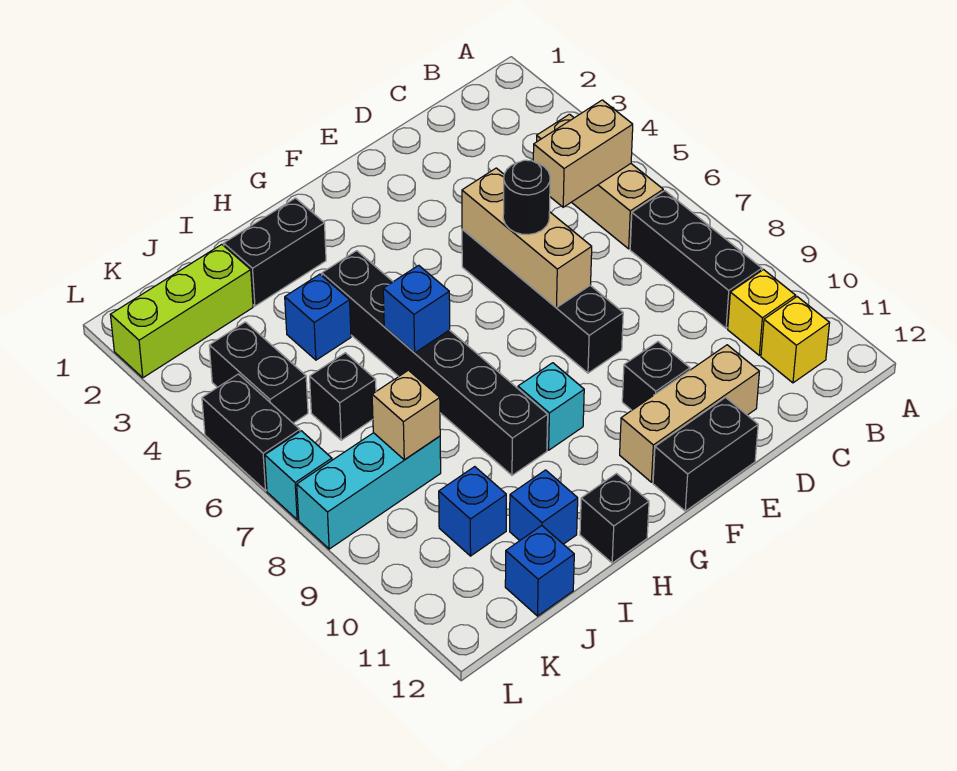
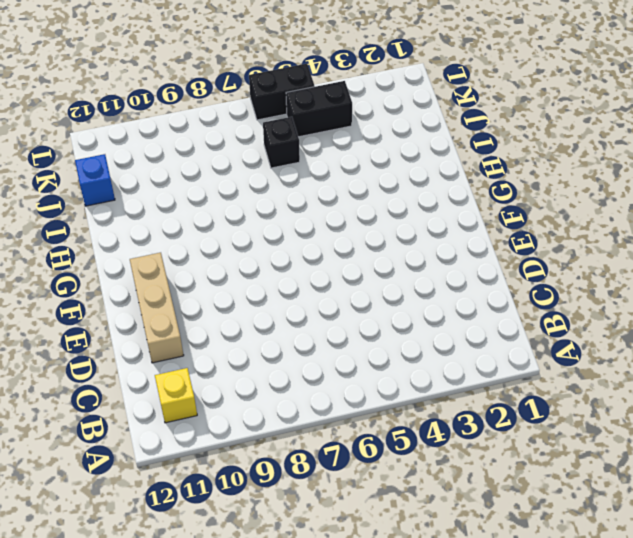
none -> tan 1x3 brick [537,114,663,249]
none -> black 1x3 brick [630,191,762,328]
none -> yellow 1x1 brick [728,270,796,355]

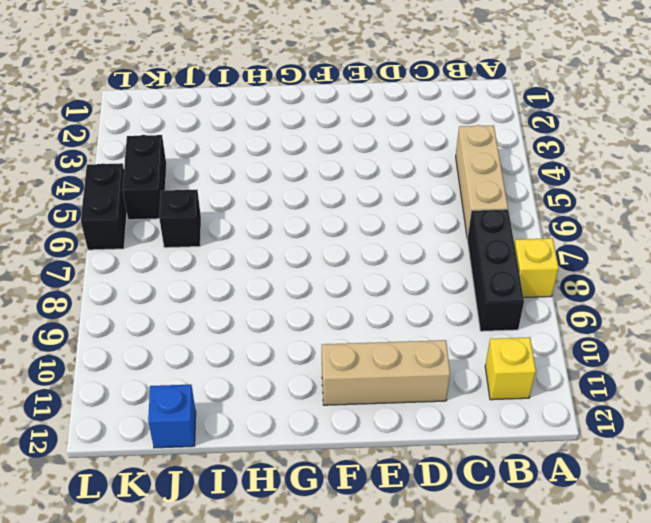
yellow 1x1 brick [514,238,559,298] -> yellow 1x1 brick moved to [728,270,796,355]
none -> black 1x4 brick [462,229,623,373]
none -> black 1x1 brick [622,342,690,410]
none -> black 1x2 brick [653,398,758,511]

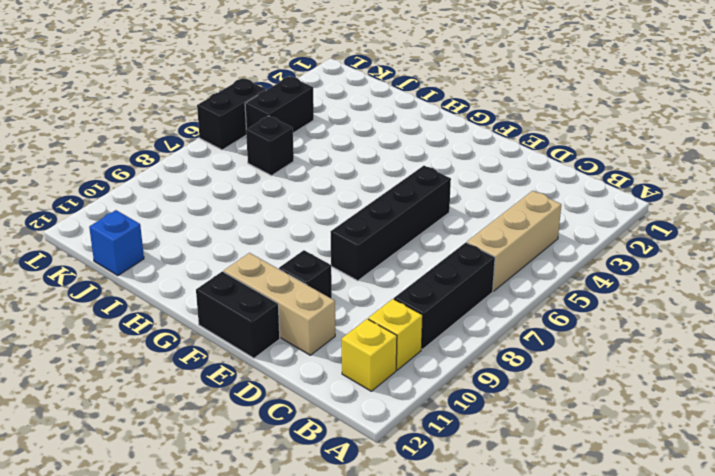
none -> cyan 1x1 brick [518,363,584,450]
none -> black 1x2 brick [224,198,326,306]
none -> black 1x6 brick [322,251,548,475]

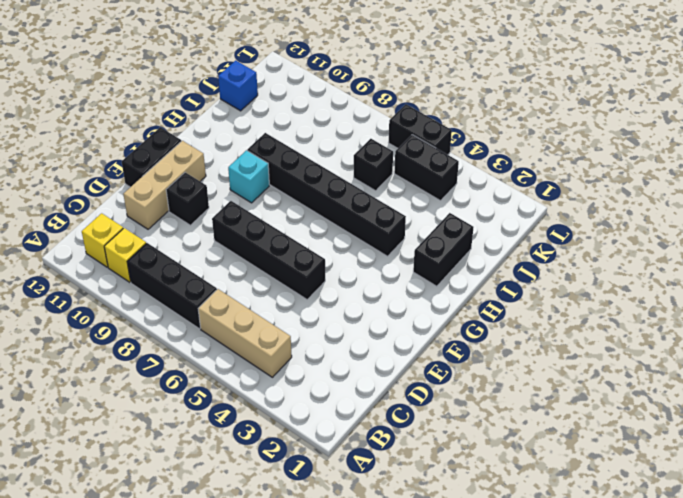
none -> black 1x1 brick [580,474,649,563]
none -> blue 1x1 brick [285,274,351,360]
none -> blue 1x1 brick [510,470,578,544]

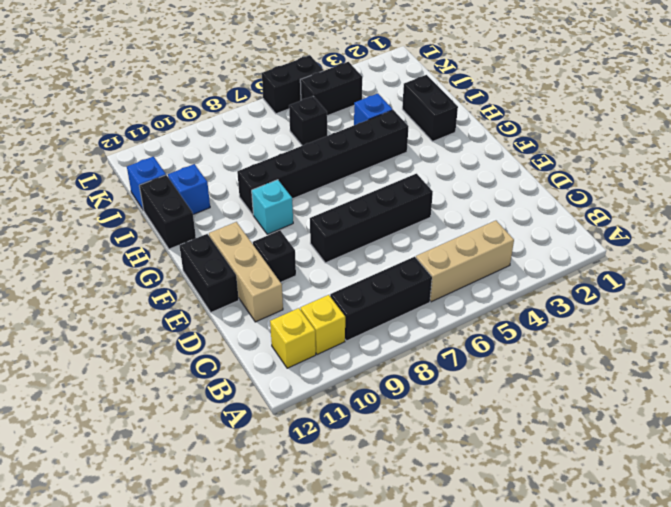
black 1x2 brick [139,175,196,249] -> black 1x1 brick [580,474,649,563]
none -> lime 1x3 brick [110,244,253,378]
none -> cyan 1x3 brick [297,433,441,549]
none -> blue 1x1 brick [439,467,506,556]

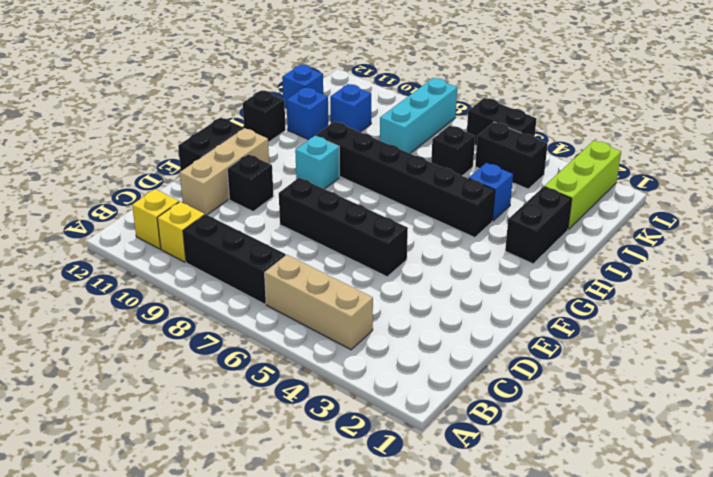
none -> cyan 1x1 brick [265,431,332,520]
none -> tan 1x2 brick [533,100,633,207]
none -> tan 1x3 brick [462,168,592,308]

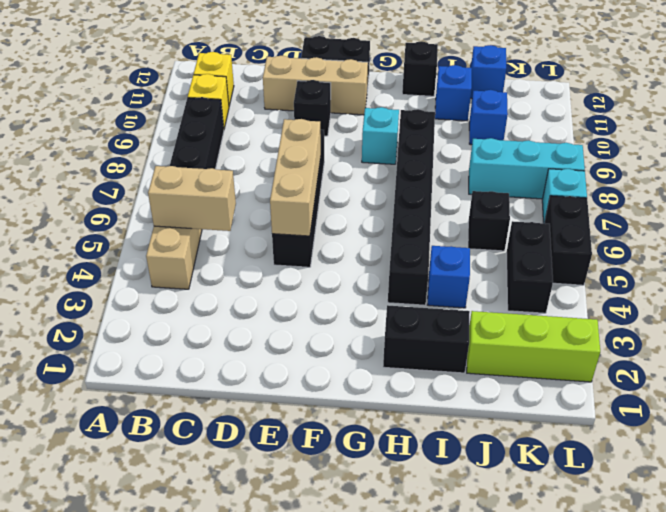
none -> blue 1x1 brick [383,265,450,353]
none -> tan 1x1 brick [372,370,440,460]
none -> black 1x1 round brick [503,160,550,235]

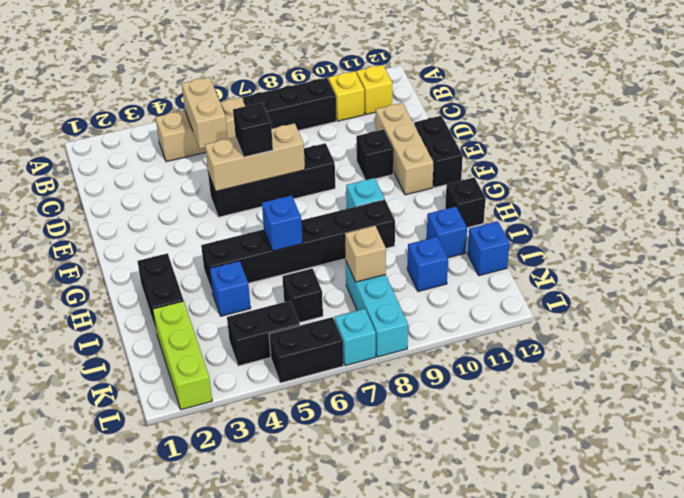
black 1x1 brick [233,103,273,157] -> black 1x1 round brick [503,160,550,235]

